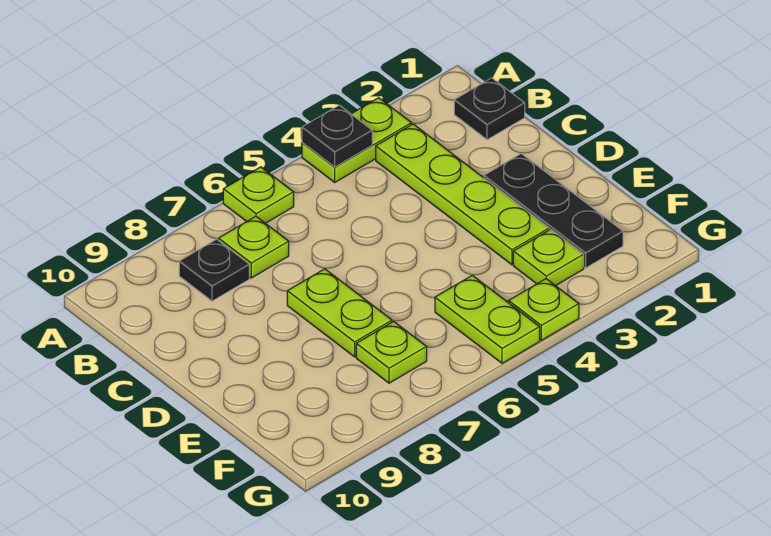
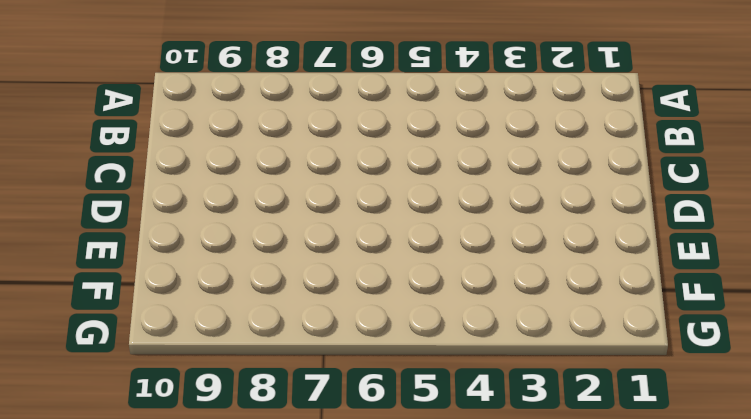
none -> lime 1x2 plate [302,98,411,182]
none -> lime 1x1 plate [223,167,294,223]
none -> black 1x1 plate [454,78,525,140]

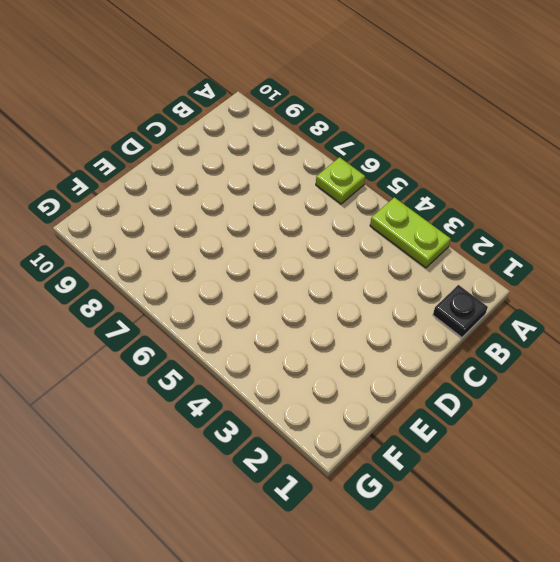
none -> lime 1x4 plate [376,124,549,265]
none -> lime 1x1 plate [219,216,289,278]
none -> black 1x1 plate [179,239,249,301]

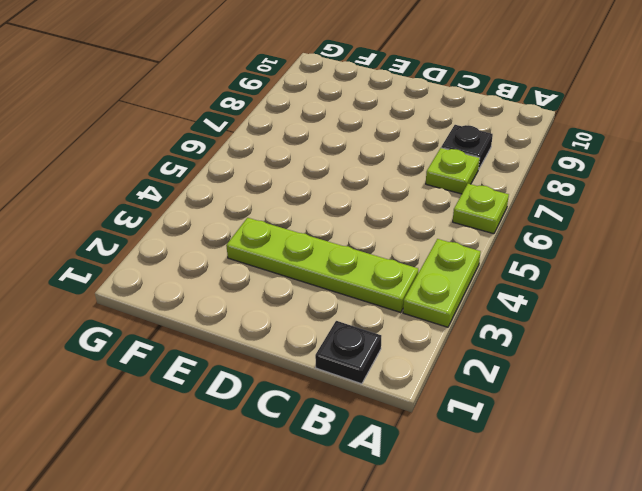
none -> black 1x3 plate [484,154,623,268]
none -> lime 1x2 plate [287,269,392,357]
none -> lime 1x1 plate [513,229,584,286]

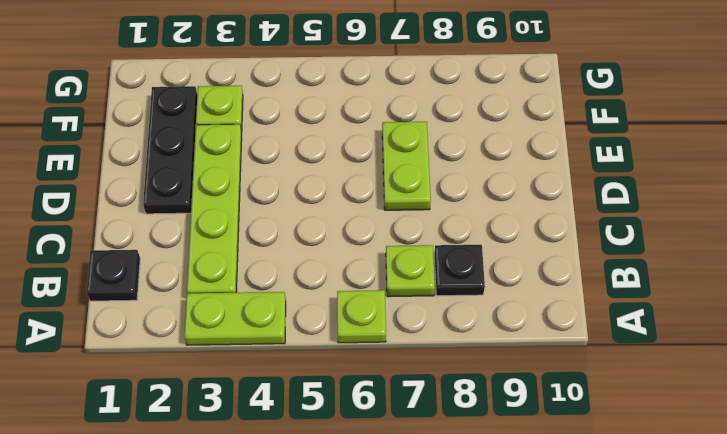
none -> lime 1x2 plate [435,275,540,363]
none -> lime 1x1 plate [356,321,427,383]
none -> lime 1x1 plate [509,279,579,340]

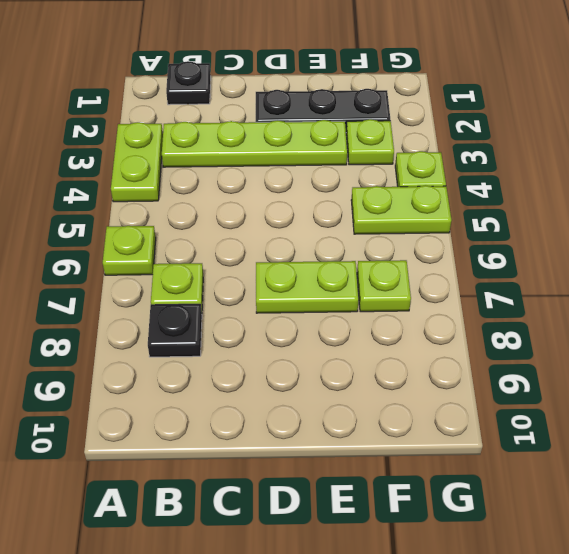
none -> black 1x1 plate [302,105,372,167]

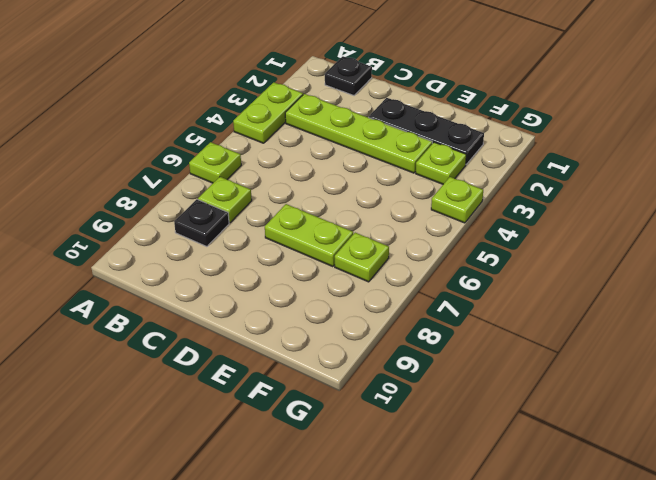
none -> lime 1x2 plate [435,275,540,363]
none -> black 1x1 plate [302,105,372,167]

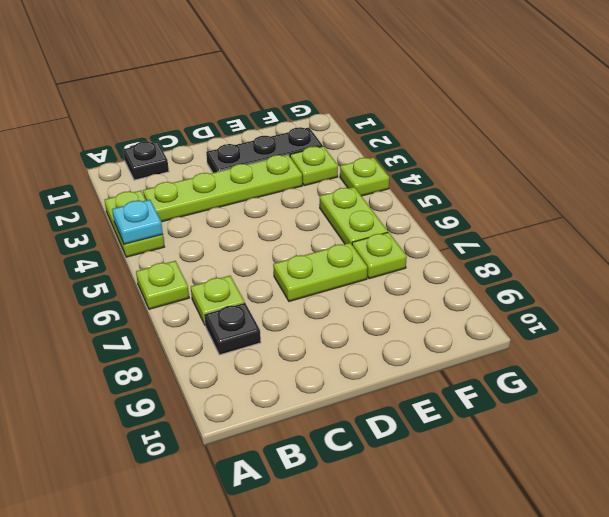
cyan 1x1 plate [112,200,163,244] -> black 1x1 plate [302,105,372,167]
lime 1x2 plate [320,187,388,244] -> lime 1x2 plate turned to [435,275,540,363]

